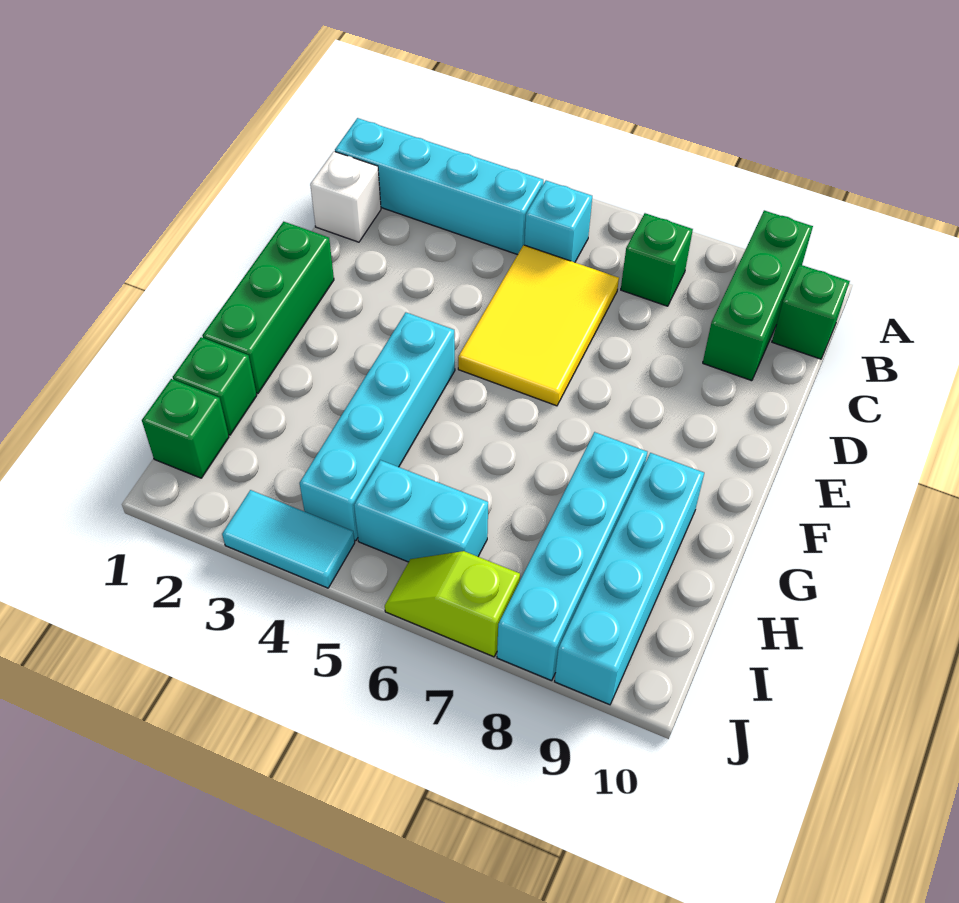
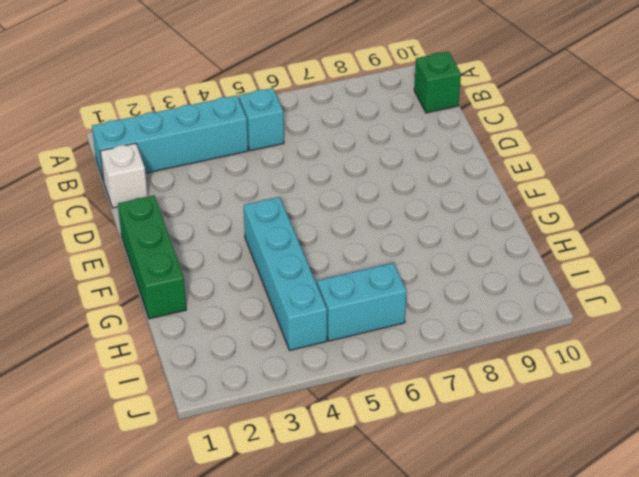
none -> green 1x3 brick [703,210,813,381]
none -> green 1x1 brick [621,213,693,306]
none -> yellow 2x3 tile [458,245,619,406]

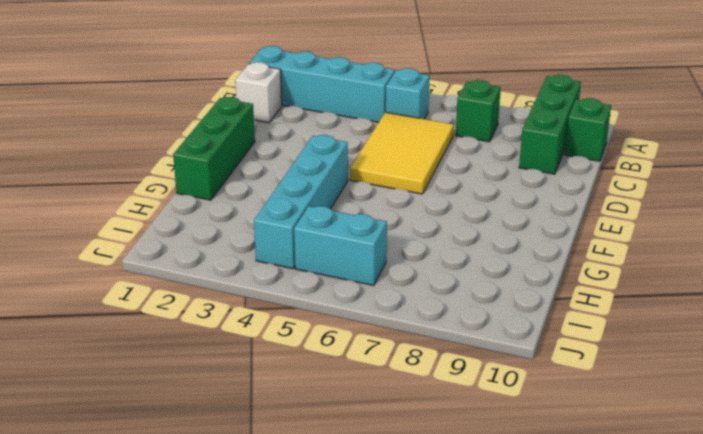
none -> cyan 1x4 brick [497,432,647,681]
none -> cyan 1x4 brick [555,453,704,705]
none -> green 1x1 brick [173,337,257,435]

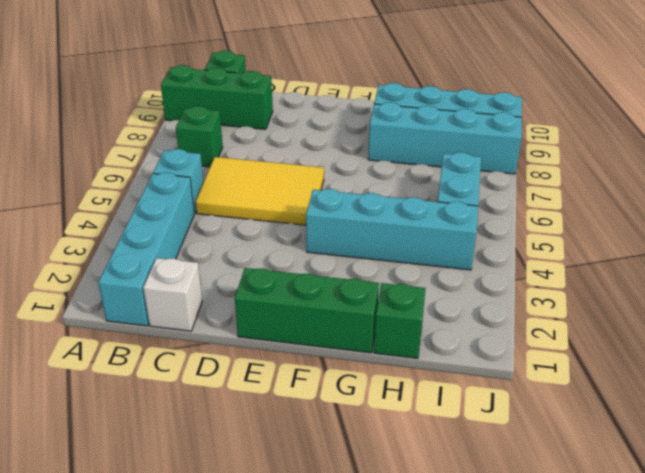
none -> green 1x1 brick [142,379,229,478]
none -> cyan 1x2 tile [222,490,355,588]
none -> lime 1x2 slope [385,551,520,657]

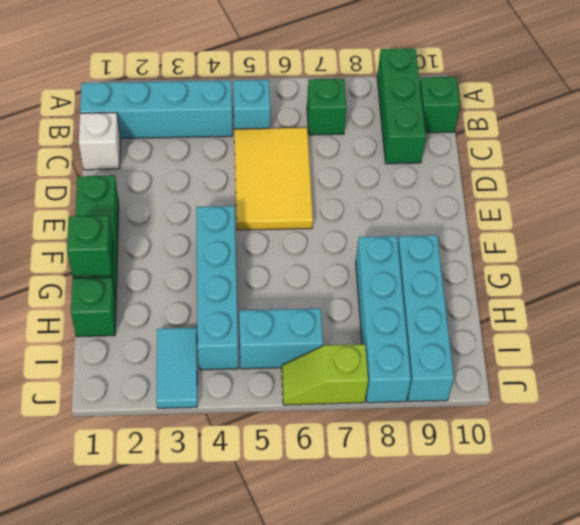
green 1x1 brick [67,216,113,276] -> green 1x1 brick moved to [142,379,229,478]
cyan 1x2 tile [156,328,197,408] -> cyan 1x2 tile turned to [222,490,355,588]

